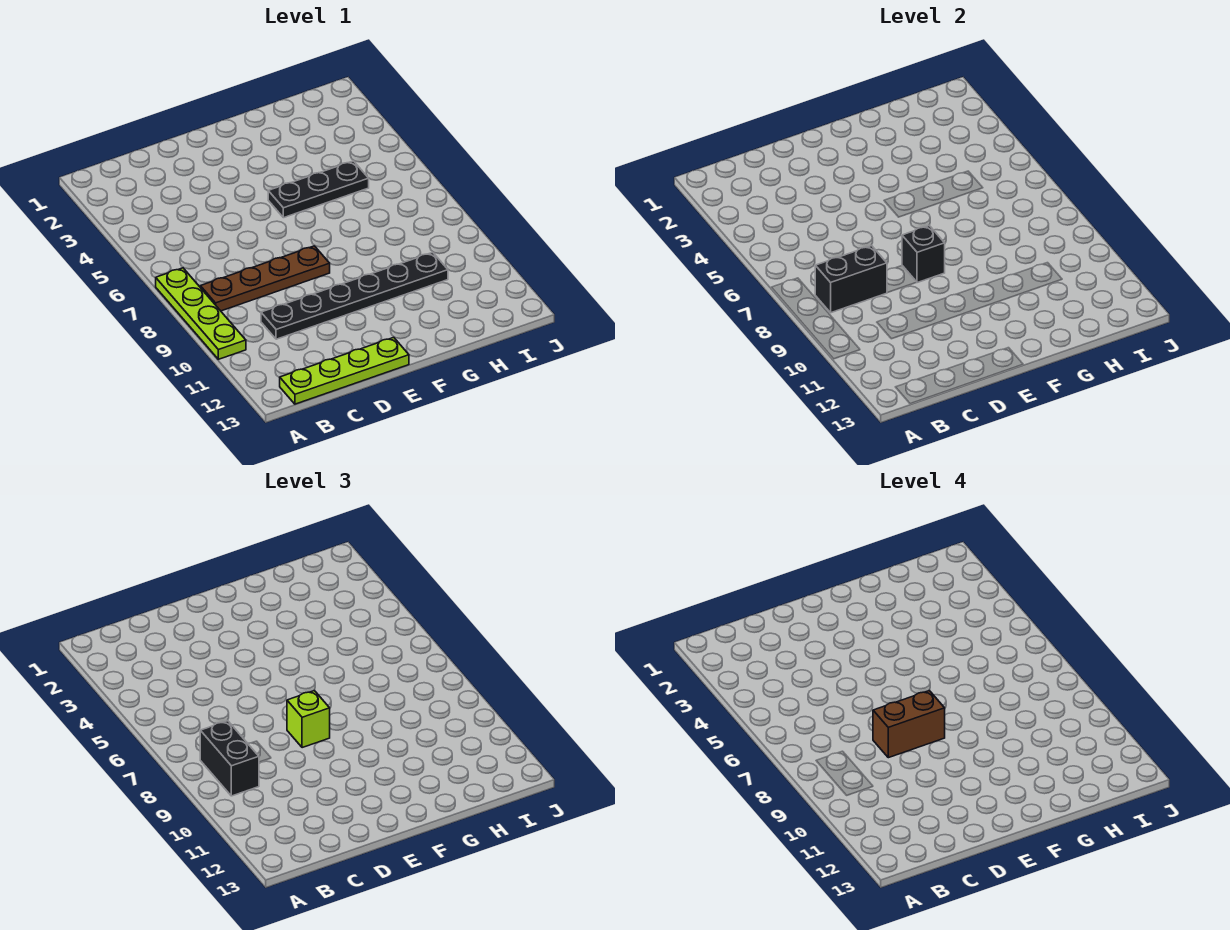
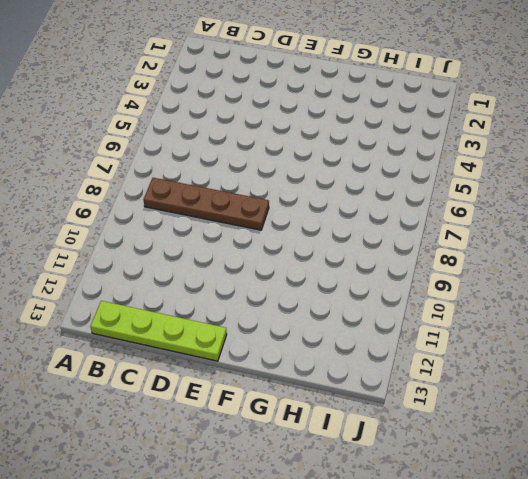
none -> lime 1x4 plate [156,268,246,359]
none -> black 1x6 plate [261,252,448,339]

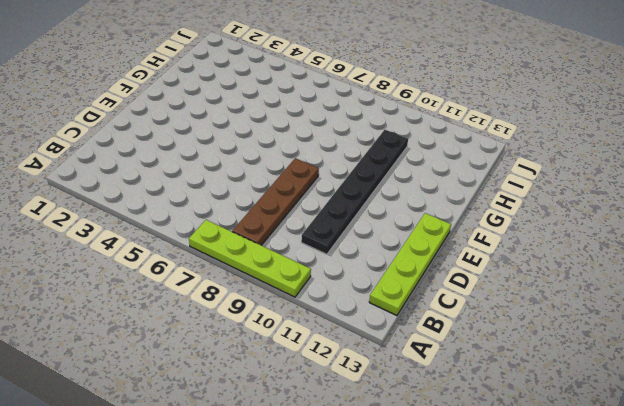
none -> black 1x3 plate [268,161,369,218]
none -> black 1x2 brick [815,246,887,313]

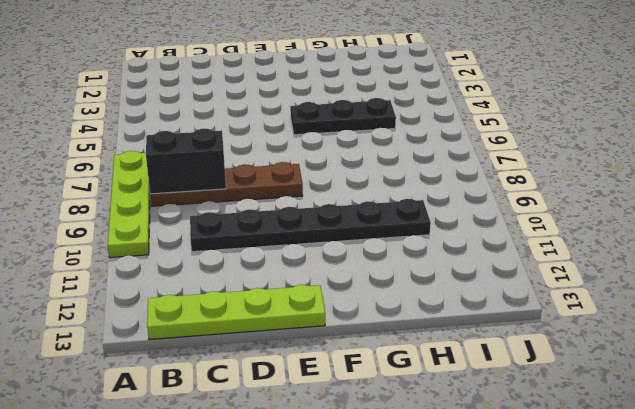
none -> black 1x1 brick [902,226,945,283]
none -> black 1x2 brick [200,721,259,796]

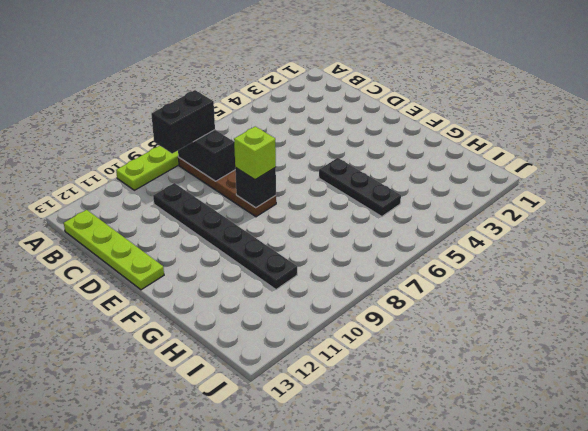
none -> brown 1x2 brick [873,691,945,758]

